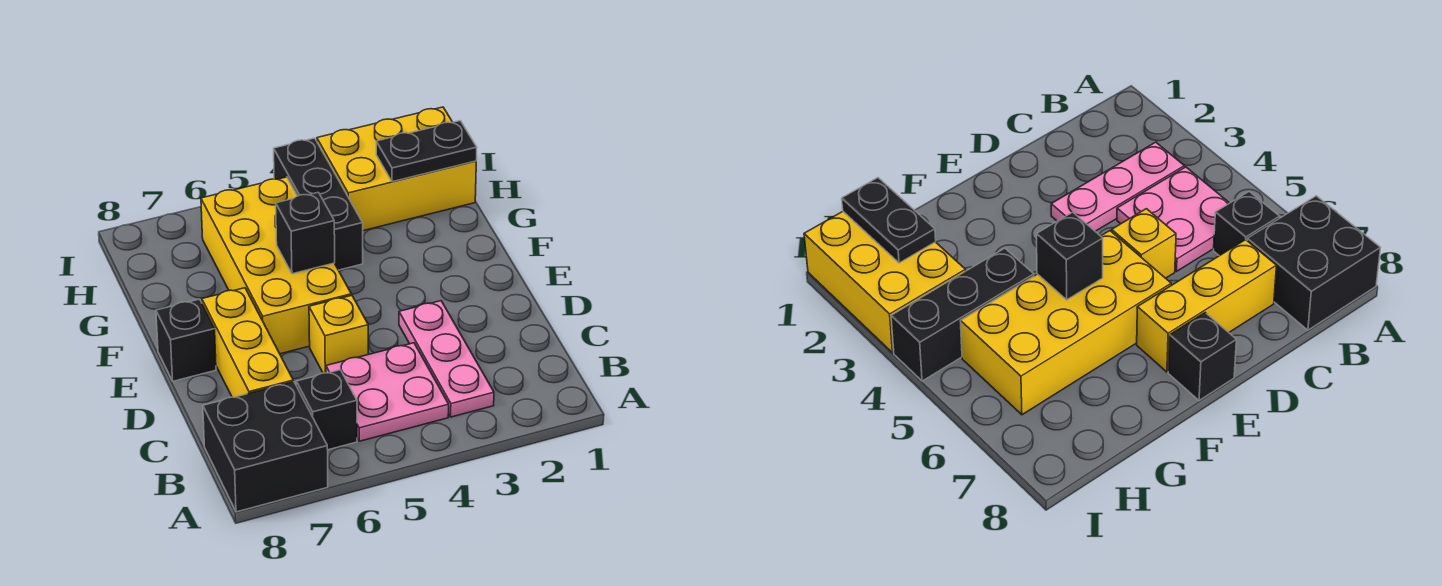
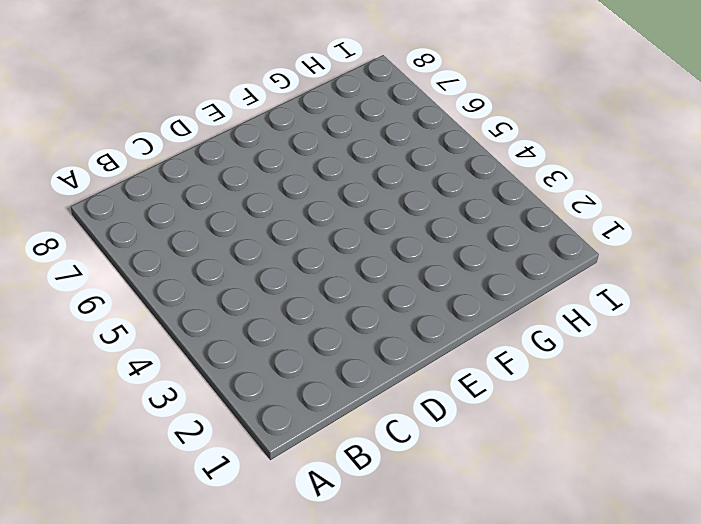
none -> black 2x2 brick [203,382,328,512]
none -> pink 1x3 plate [399,301,494,417]
none -> pink 2x2 plate [326,343,449,441]

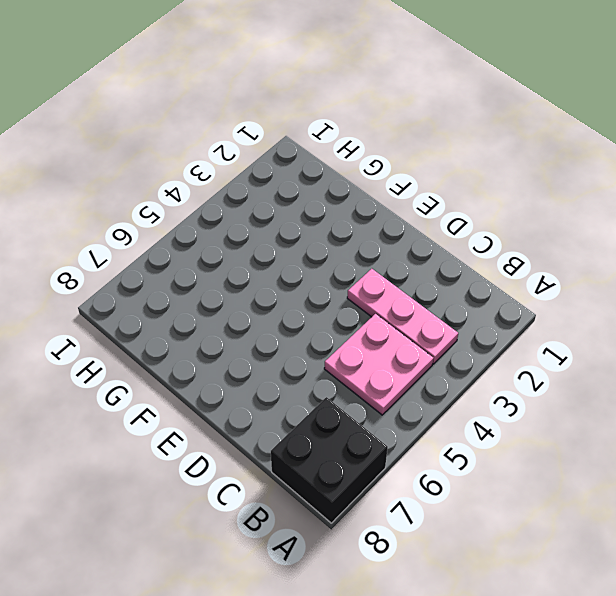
none -> black 1x1 brick [296,370,357,450]
none -> yellow 1x3 brick [202,288,293,397]
none -> yellow 1x1 brick [309,295,368,373]

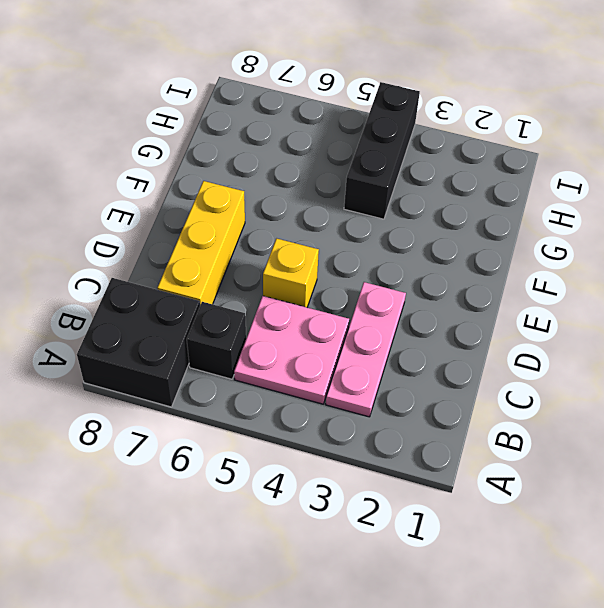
none -> yellow 2x4 brick [201,177,351,354]
none -> black 1x1 brick [156,299,216,381]
none -> yellow 2x3 brick [317,107,476,231]

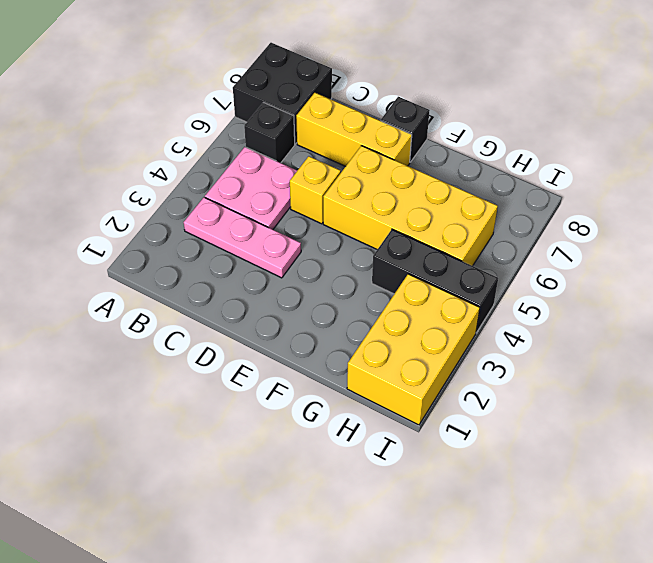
none -> black 1x1 brick [276,192,335,274]
none -> black 1x2 plate [376,121,477,182]

